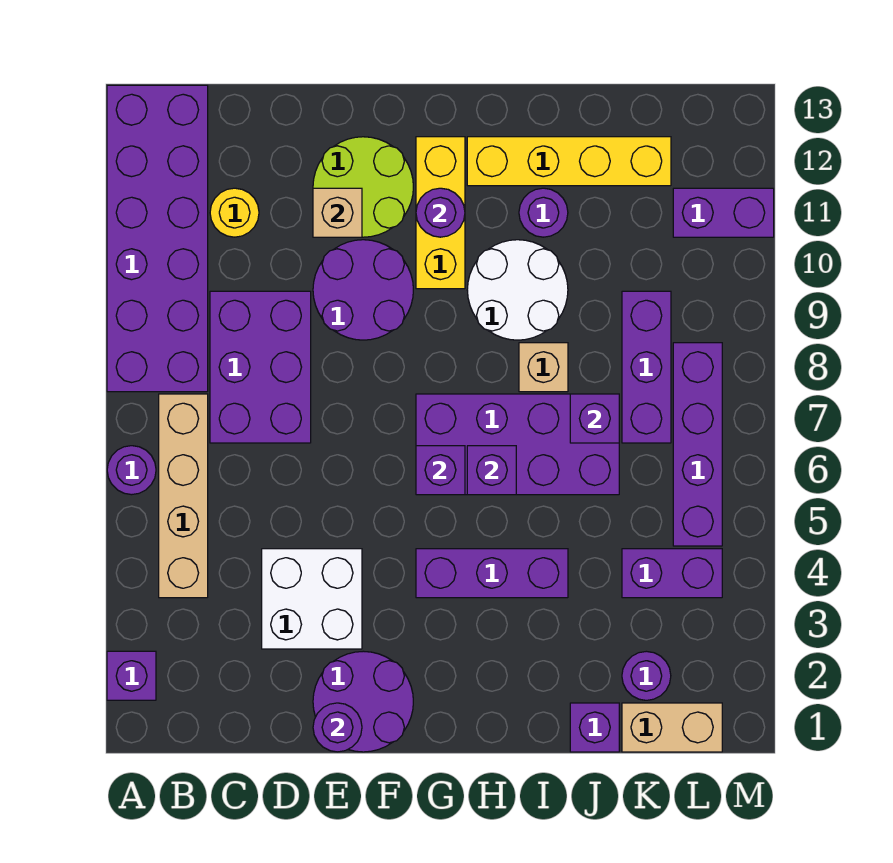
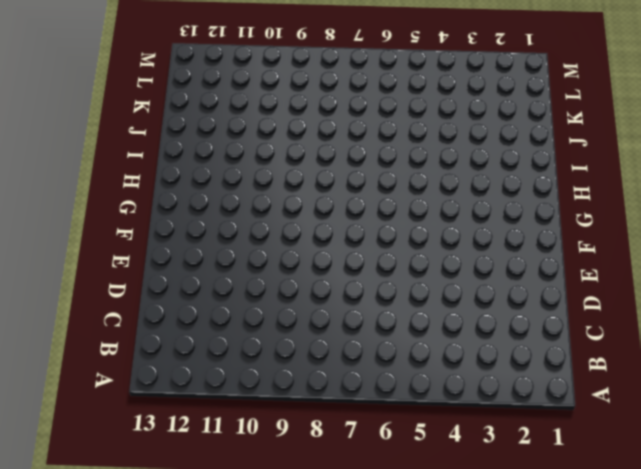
none -> purple 1x1 brick [107,651,156,700]
none -> purple 1x1 round brick [107,446,156,495]
none -> purple 2x6 brick [107,85,208,392]
none -> tan 1x4 brick [159,394,208,598]

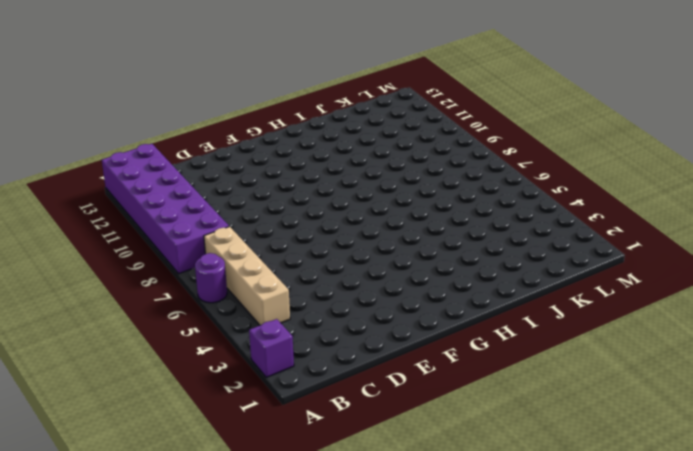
none -> purple 2x3 brick [210,291,311,443]
none -> yellow 1x1 round brick [210,188,259,237]
none -> white 2x2 brick [262,549,362,649]
none -> purple 2x2 round brick [313,651,413,752]

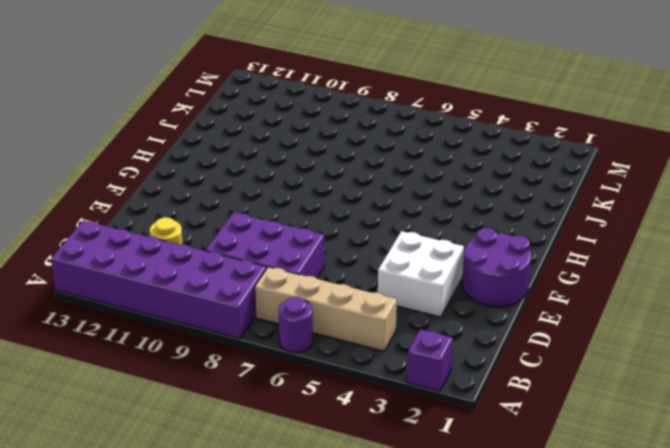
none -> purple 2x2 round brick [313,240,413,340]
none -> lime 2x2 round brick [313,137,413,237]
none -> purple 1x3 brick [416,549,568,598]
none -> purple 2x4 brick [416,394,619,495]

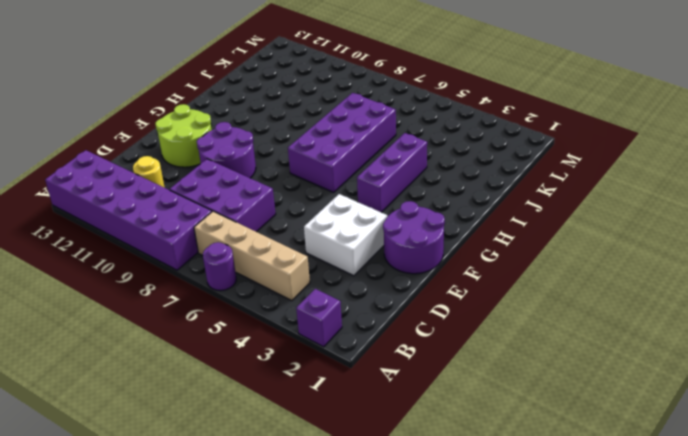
none -> yellow 1x3 brick [416,137,465,289]
none -> white 2x2 round brick [467,240,568,340]
none -> yellow 1x4 brick [467,137,671,186]
none -> tan 1x1 brick [519,343,568,392]

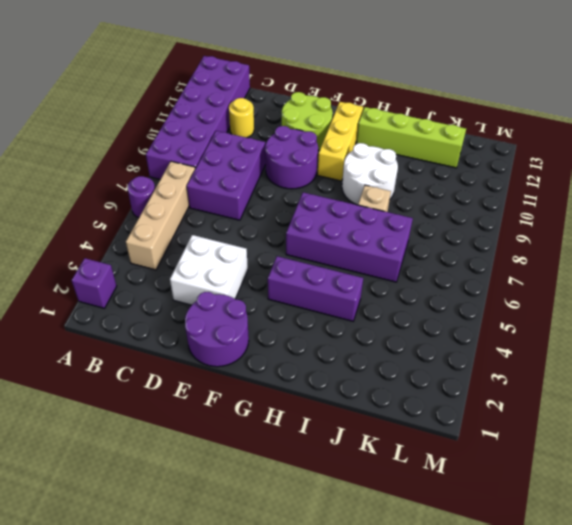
lime 1x4 brick [356,107,466,168] -> yellow 1x4 brick [467,137,671,186]
none -> purple 1x1 round brick [519,188,568,237]
none -> purple 1x1 brick [570,703,619,752]
none -> tan 1x2 brick [622,703,722,752]
none -> purple 1x1 round brick [622,651,671,700]

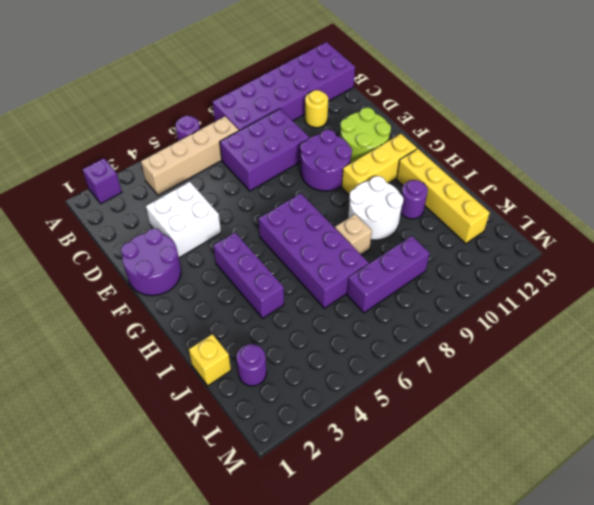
yellow 1x1 brick [189,334,231,386] -> purple 1x1 brick [570,703,619,752]
none -> tan 1x2 brick [622,703,722,752]
none -> purple 1x2 brick [622,549,722,598]
none -> purple 1x4 brick [673,343,722,546]
none -> purple 1x2 brick [673,188,774,237]

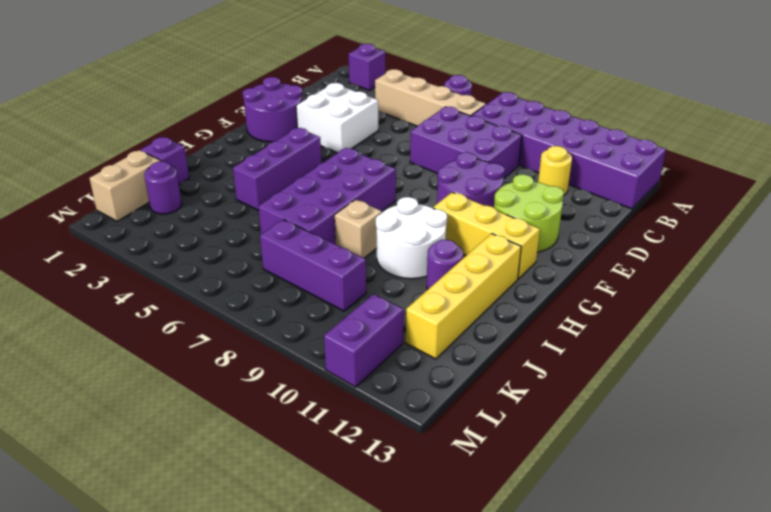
none -> purple 1x2 brick [622,549,722,598]
none -> purple 1x4 brick [673,343,722,546]
none -> purple 1x1 round brick [313,703,362,752]
none -> tan 1x1 brick [313,188,362,237]

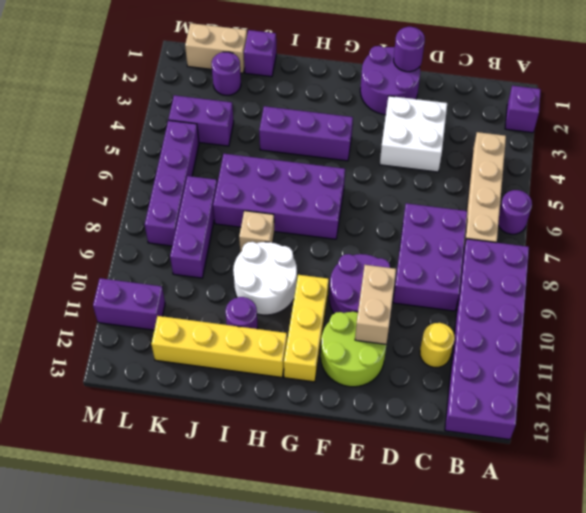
tan 1x2 brick [355,265,396,344] -> tan 1x1 brick [313,188,362,237]
none -> purple 1x1 brick [416,446,465,495]
none -> purple 1x1 round brick [416,188,465,237]
none -> purple 1x1 brick [467,446,516,495]
none -> purple 1x1 brick [570,394,619,443]

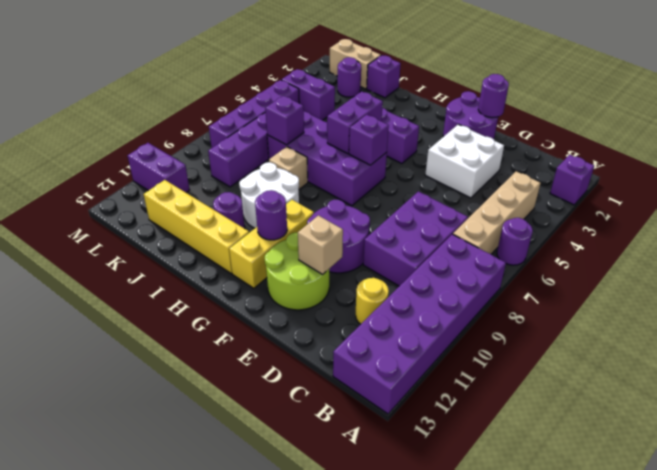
purple 1x2 brick [327,91,383,154] -> purple 1x1 brick [467,446,516,495]

